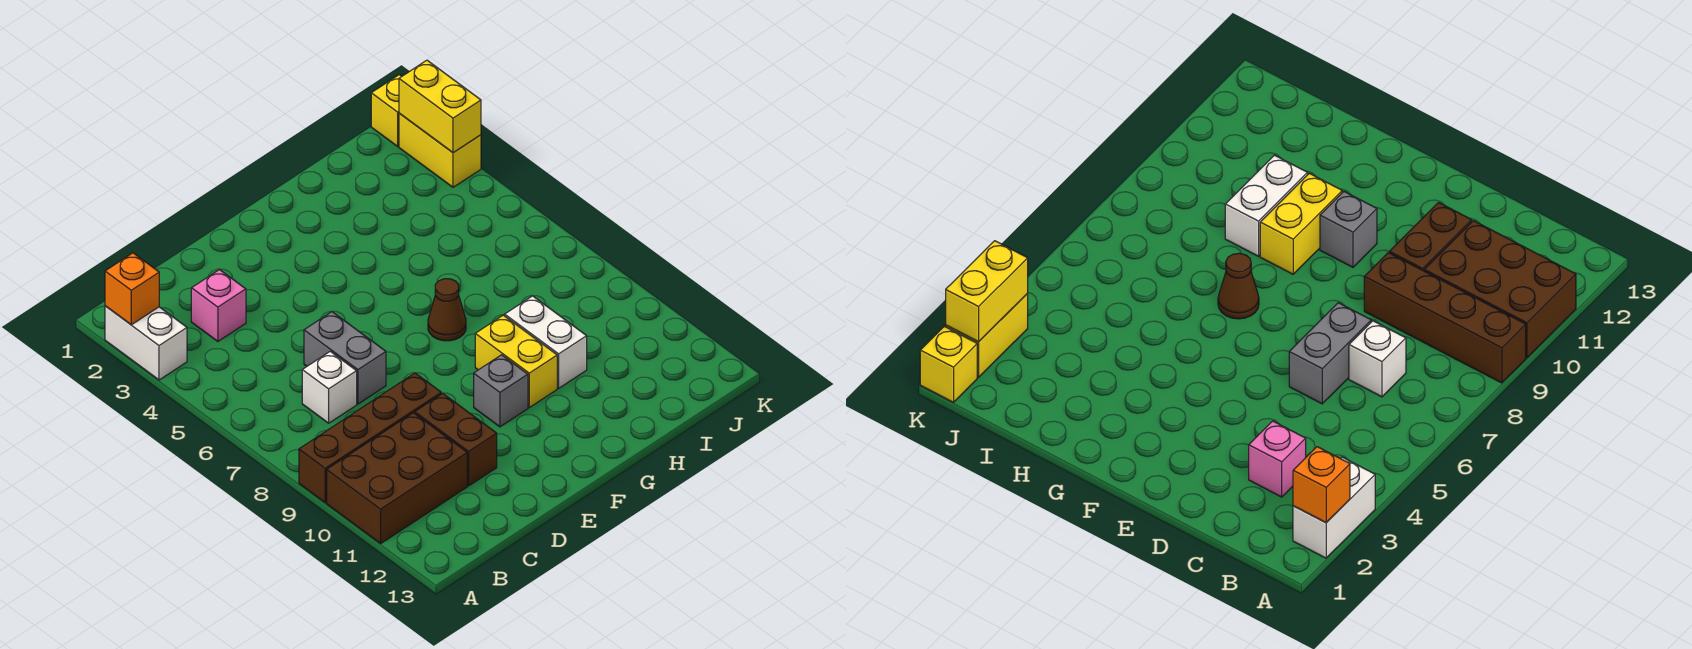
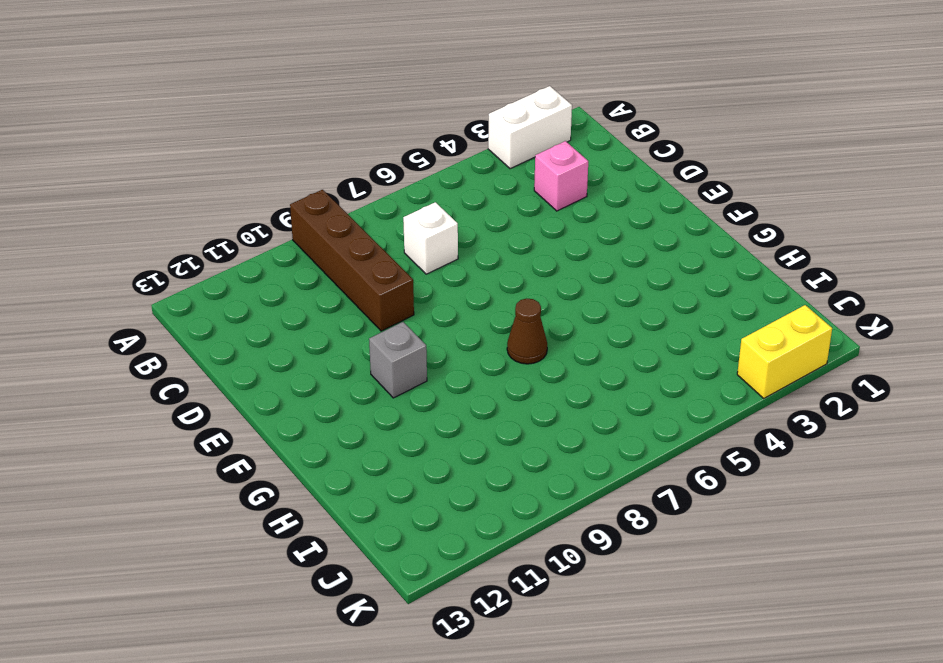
none -> brown 2x3 brick [327,413,467,543]
none -> grey 1x2 brick [304,312,386,404]
none -> brown 1x2 brick [415,393,497,486]

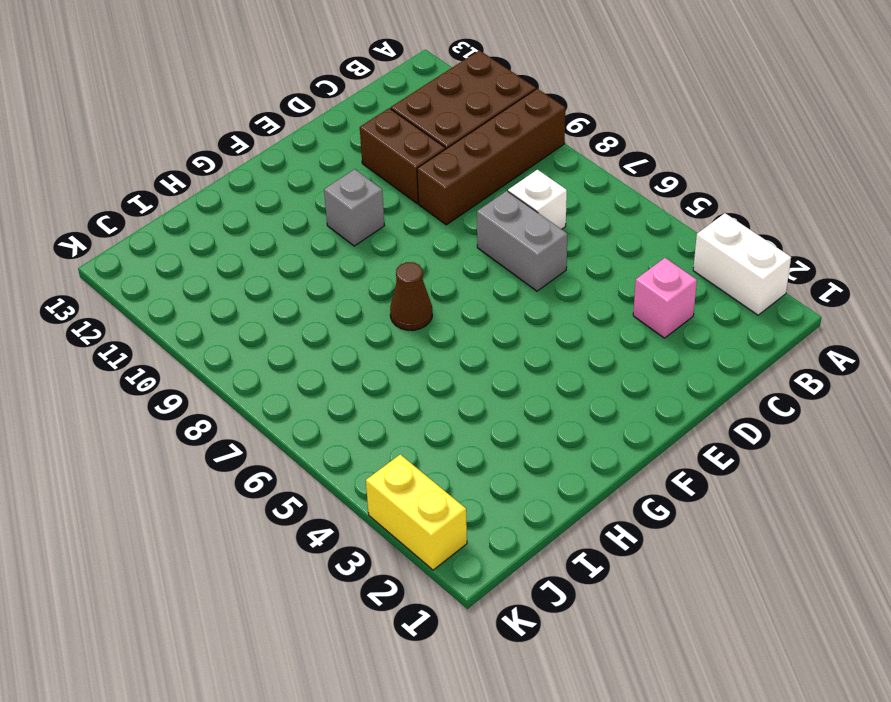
none -> yellow 1x2 brick [475,315,557,407]
none -> white 1x2 brick [505,296,587,388]
none -> yellow 1x1 brick [371,75,402,146]

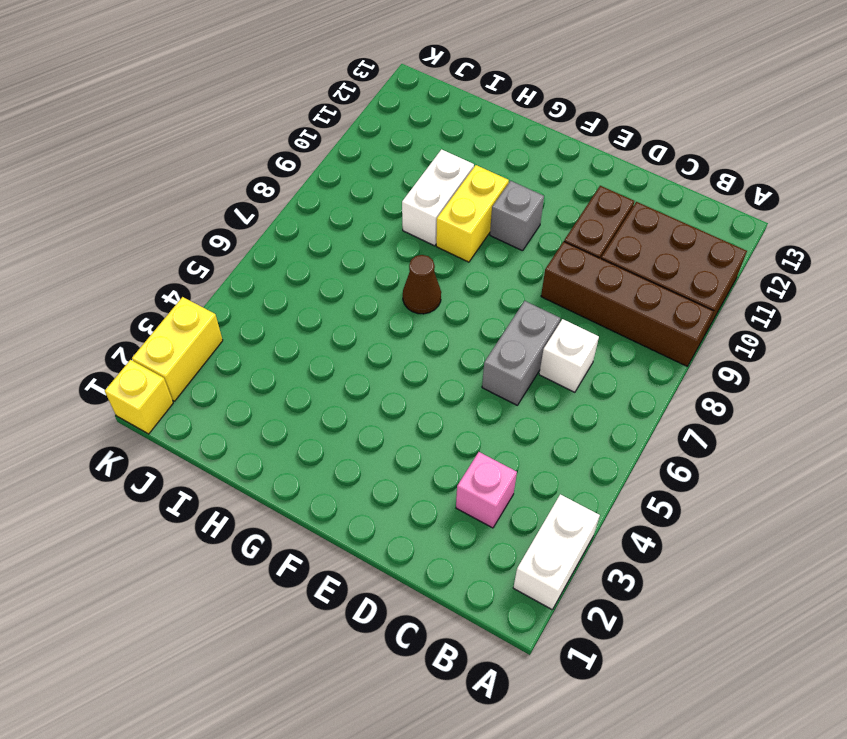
none -> orange 1x1 brick [105,253,159,325]
none -> yellow 1x2 brick [399,60,481,153]

